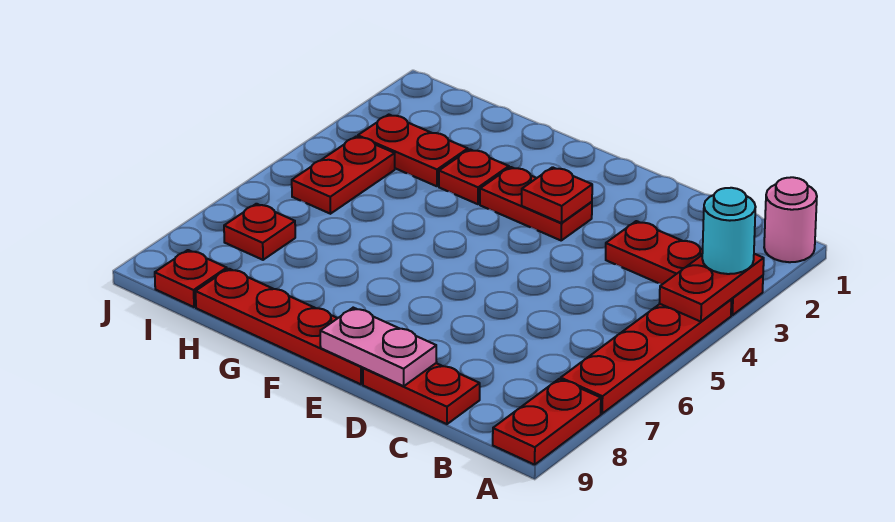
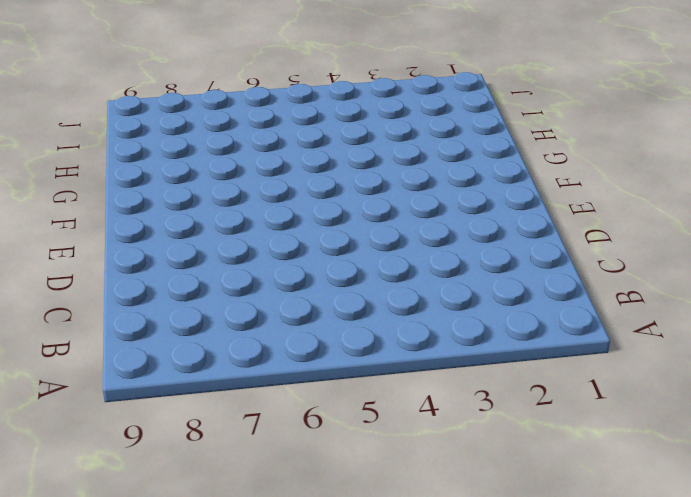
none -> pink 1x1 round brick [764,177,817,262]
none -> red 1x3 plate [606,221,763,315]
none -> red 1x4 plate [561,300,731,414]

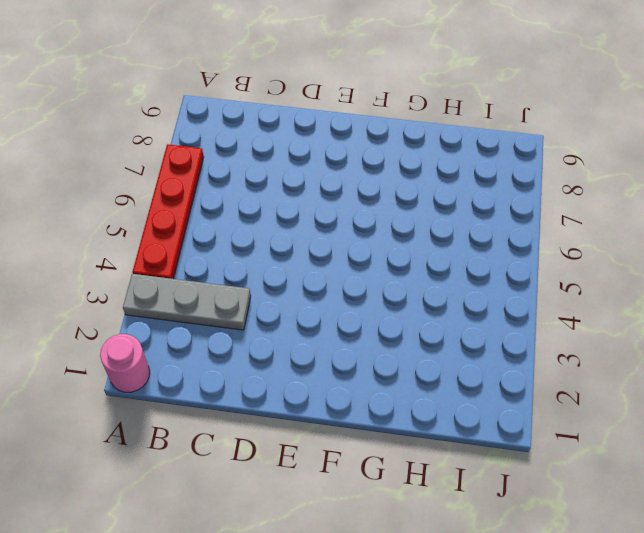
grey 1x3 plate [123,274,251,330] -> red 1x3 plate [606,221,763,315]
none -> red 1x2 plate [493,379,601,465]
none -> red 1x2 plate [363,363,480,424]
none -> red 1x2 plate [480,167,592,240]

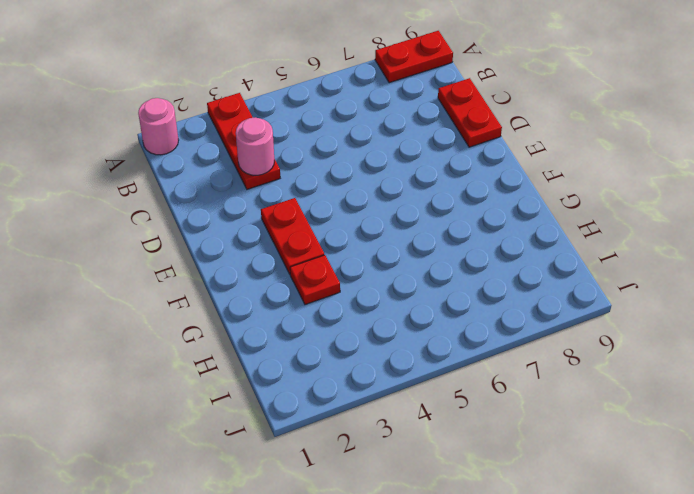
pink 1x1 round brick [236,117,274,175] -> none
none -> red 1x4 plate [561,300,731,414]
none -> red 1x4 plate [196,269,363,384]
none -> red 1x2 plate [358,115,468,186]

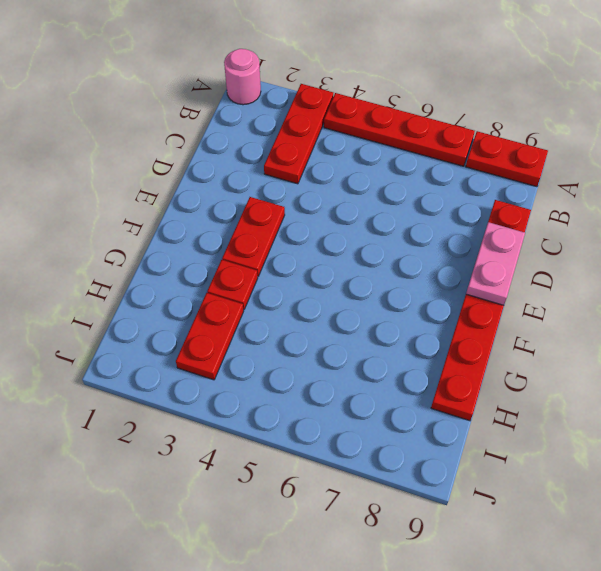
none -> red 1x2 plate [292,136,395,214]
none -> red 1x1 plate [224,204,295,260]
none -> red 1x1 plate [155,250,227,307]

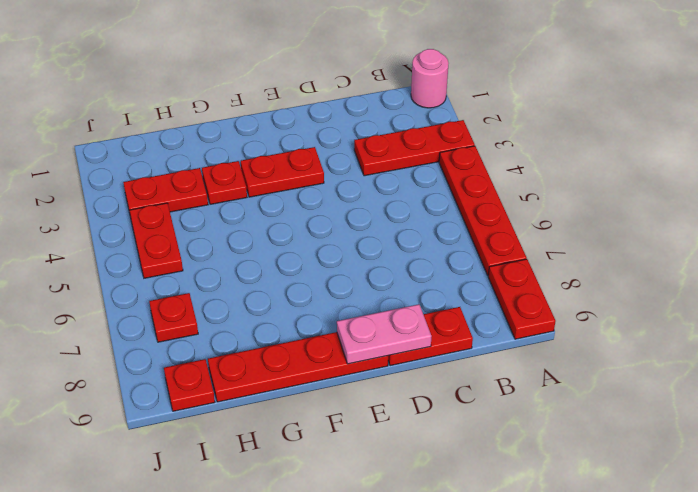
none -> red 1x2 plate [660,254,764,322]
none -> red 1x1 plate [522,167,592,223]
none -> cyan 1x1 round brick [702,188,755,274]

